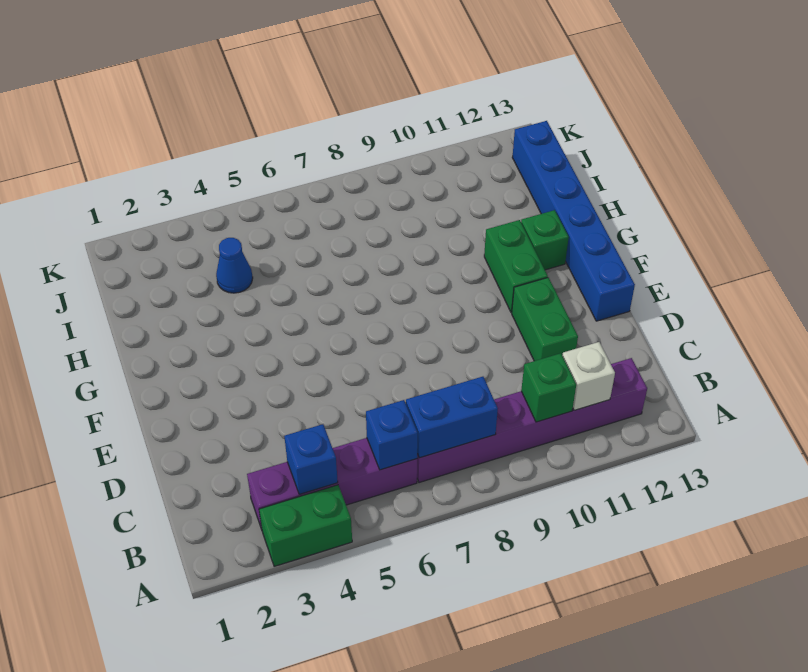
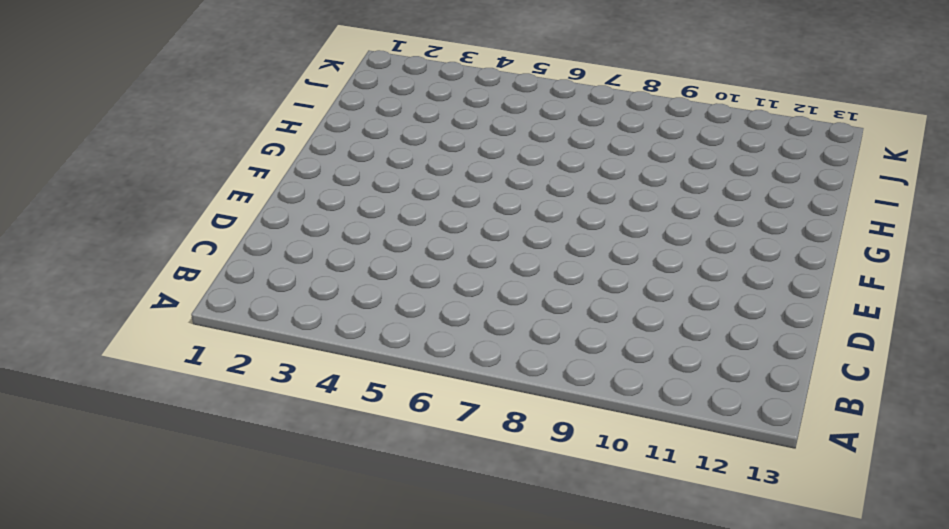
none -> green 1x2 brick [259,485,352,567]
none -> purple 1x4 brick [247,438,417,529]
none -> purple 1x6 brick [417,358,647,483]

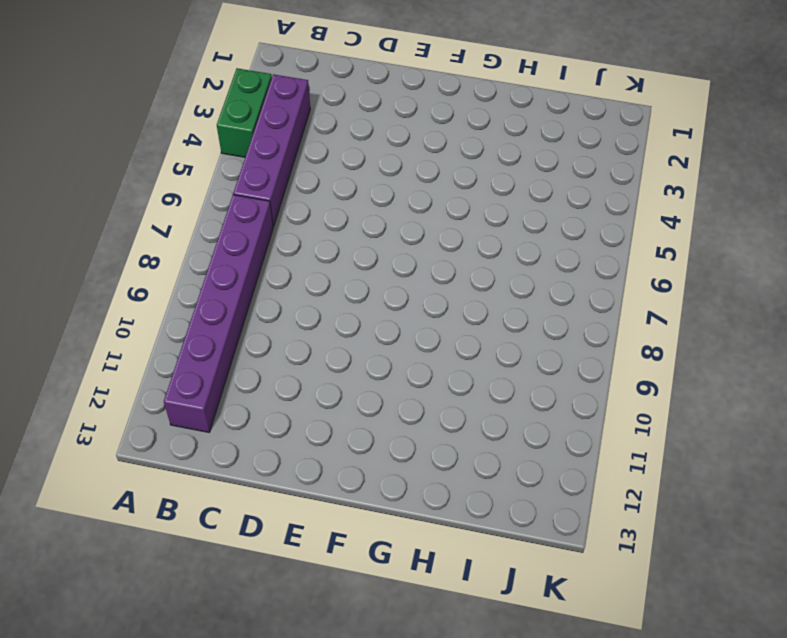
none -> green 1x2 brick [512,278,578,361]
none -> blue 1x6 brick [512,121,635,321]
none -> green 1x2 brick [484,220,548,313]

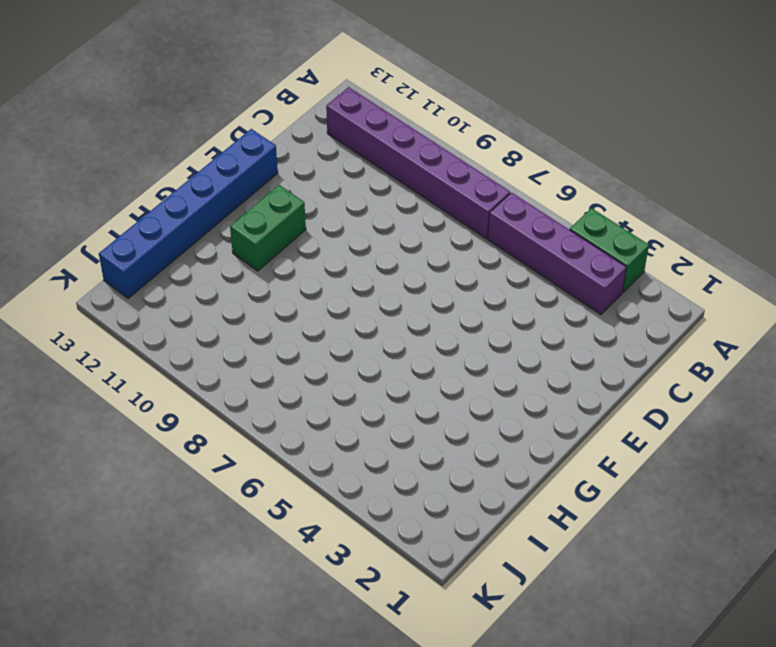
none -> green 1x2 brick [512,278,578,361]
none -> green 1x1 brick [521,210,569,270]
none -> blue 1x1 cone [216,238,253,293]

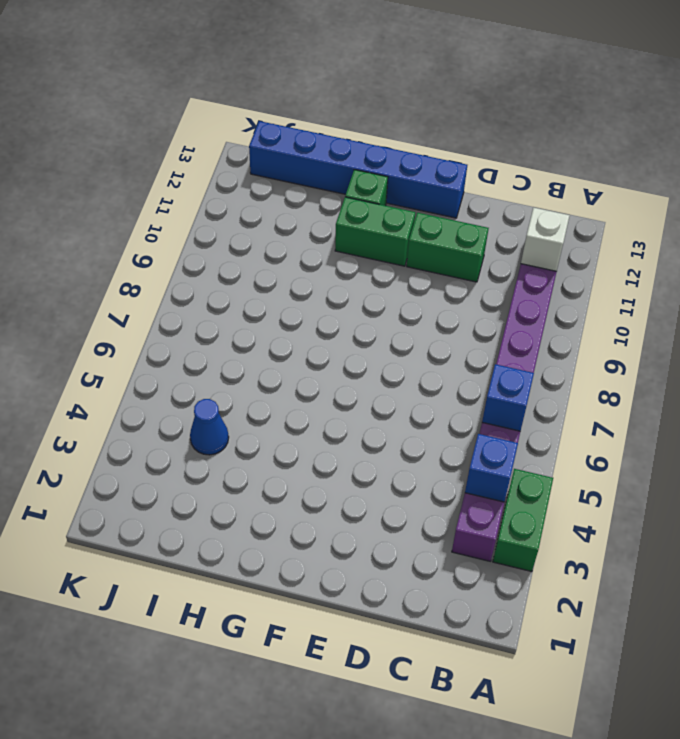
none -> blue 1x2 brick [406,377,498,458]
none -> green 1x1 brick [521,353,576,422]

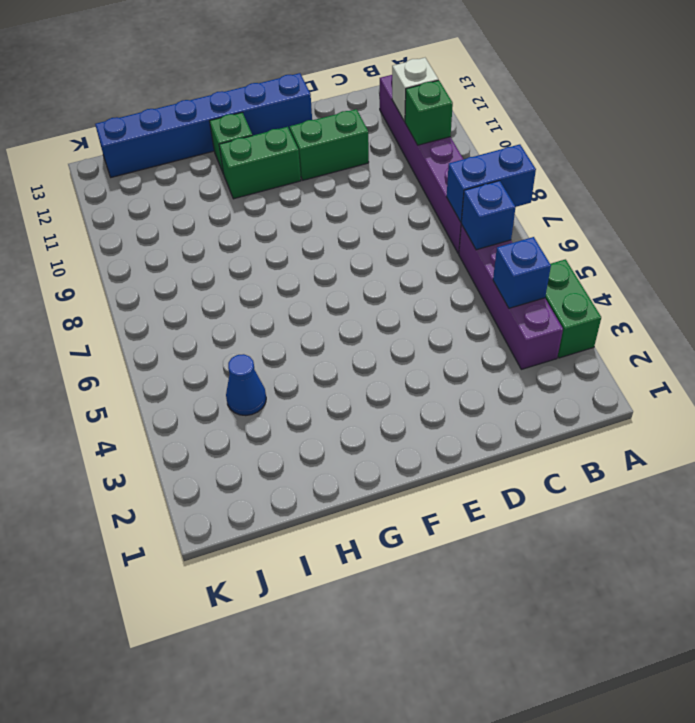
blue 1x2 brick [447,144,536,222] -> blue 1x2 brick turned to [406,377,498,458]

